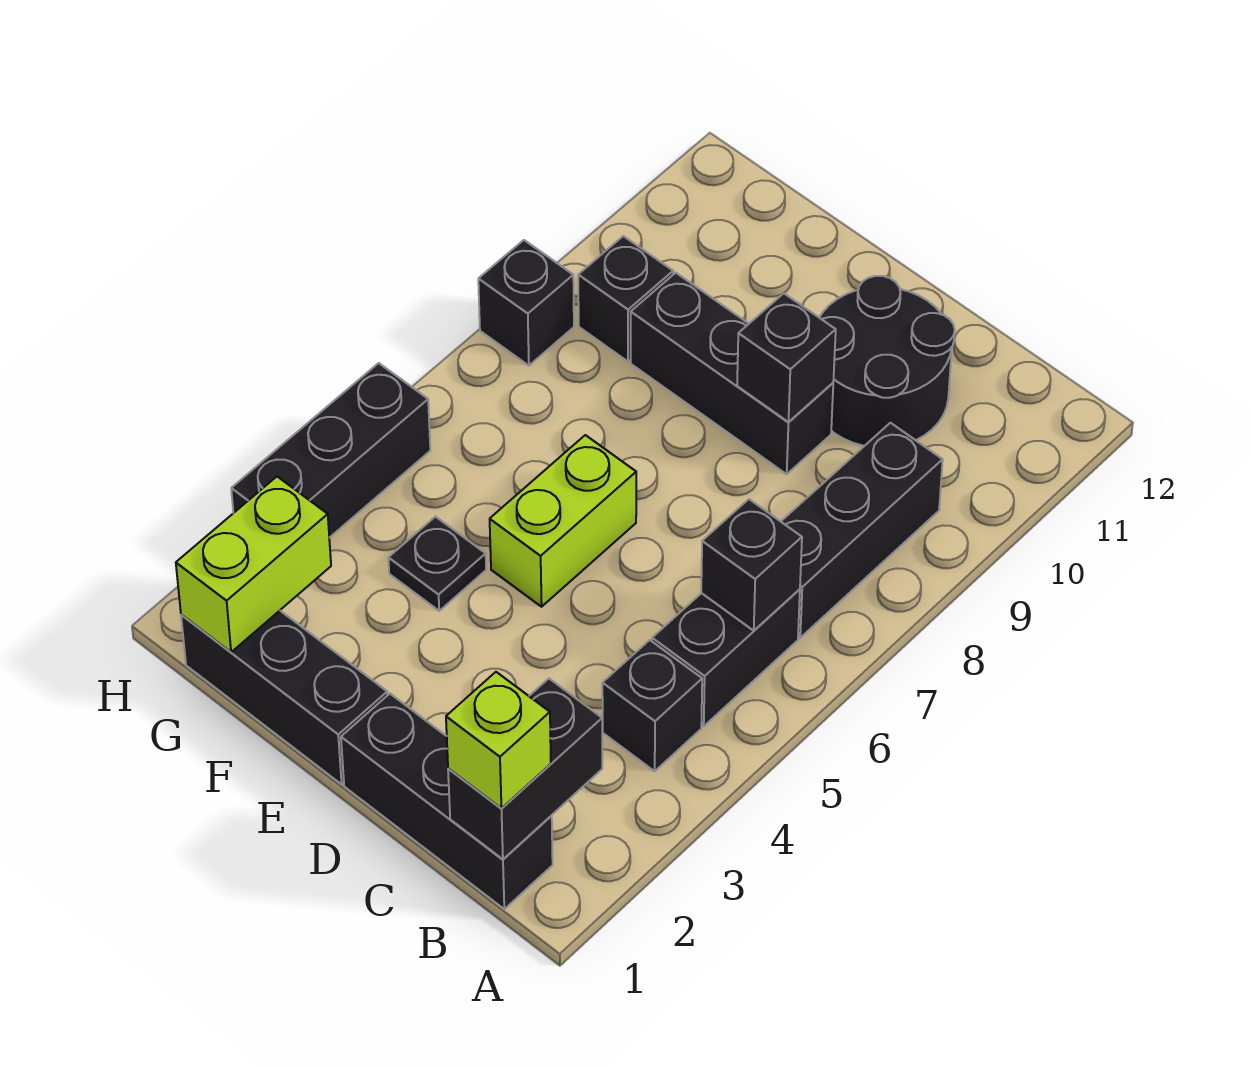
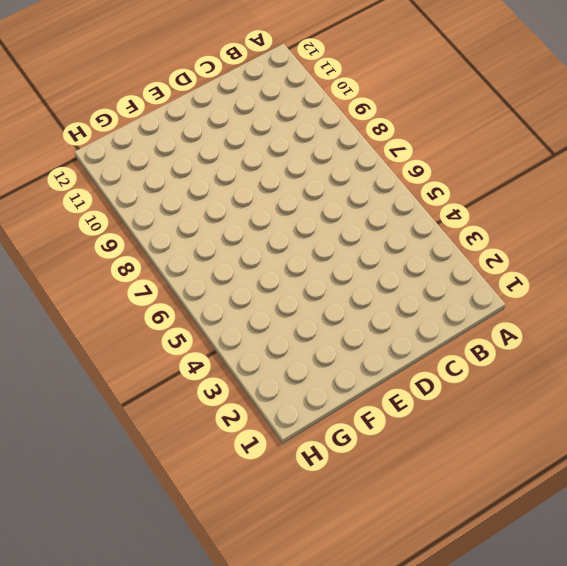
none -> black 1x3 brick [341,694,553,909]
none -> black 1x1 brick [602,640,702,771]
none -> black 1x2 brick [652,589,800,726]

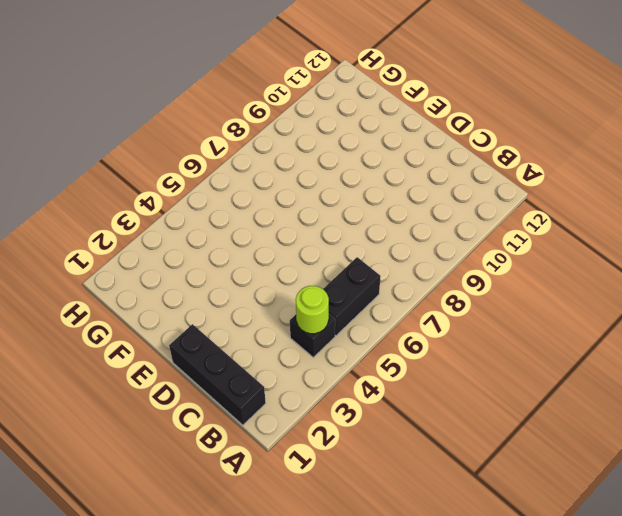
lime 1x1 round brick [296,286,329,334] -> none
none -> black 1x3 brick [781,423,943,638]
none -> black 2x2 round brick [819,276,955,446]
none -> black 1x3 brick [631,273,833,474]

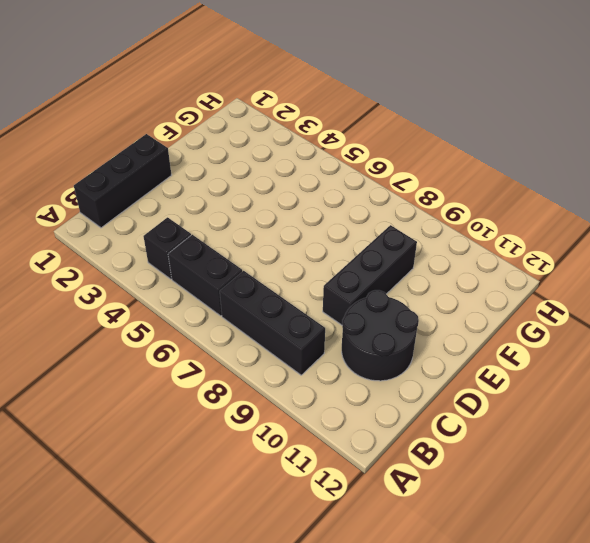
none -> black 1x3 brick [181,611,387,784]
none -> lime 1x2 brick [490,435,636,607]
none -> black 1x1 plate [388,517,486,611]

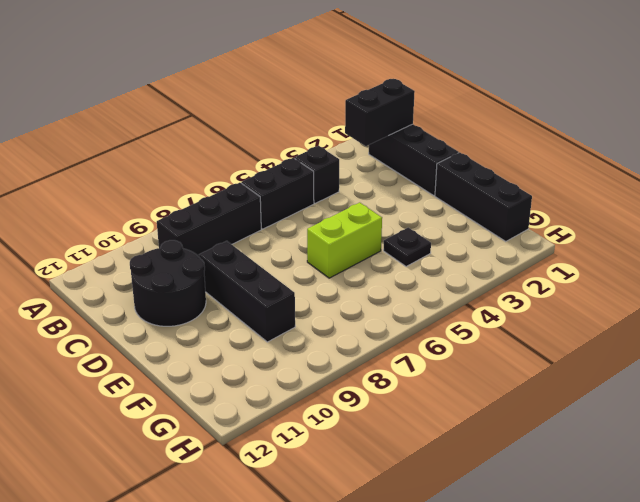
none -> black 1x1 brick [578,236,673,362]
none -> black 1x3 brick [231,363,430,538]
none -> black 1x1 brick [478,240,574,366]

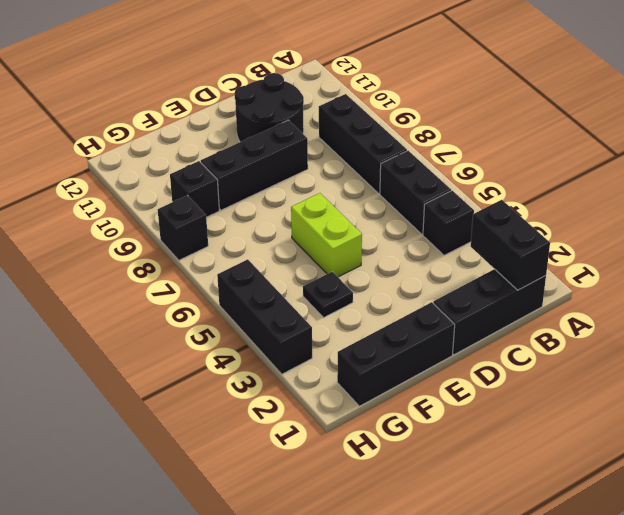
none -> black 1x1 brick [701,499,802,631]
none -> black 1x1 brick [737,293,836,422]
none -> lime 1x2 brick [176,477,331,652]

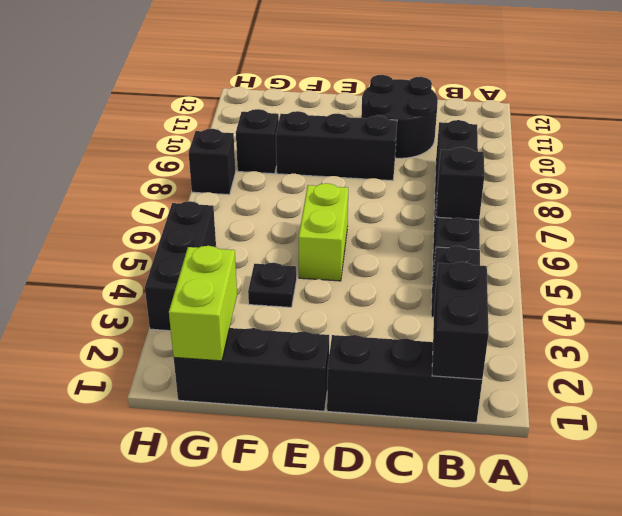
none -> black 1x1 brick [737,293,836,422]
none -> lime 1x1 brick [446,672,551,808]

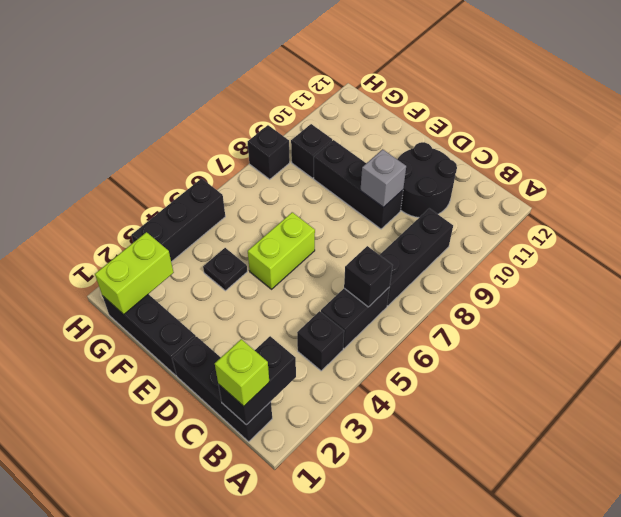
grey 1x1 brick [360,149,406,207] -> black 1x1 brick [737,293,836,422]

